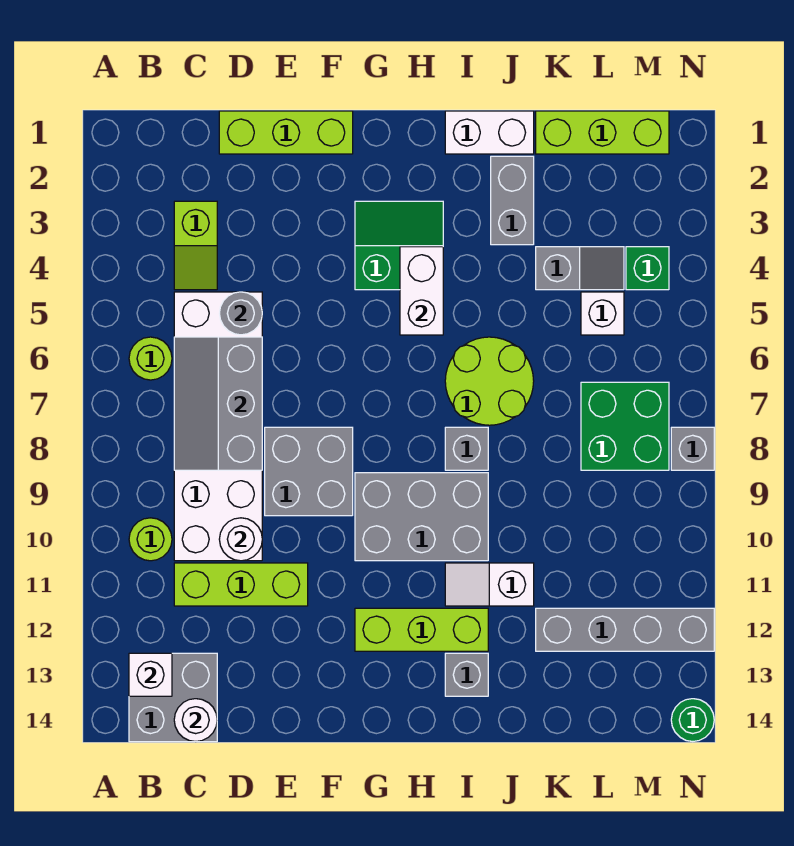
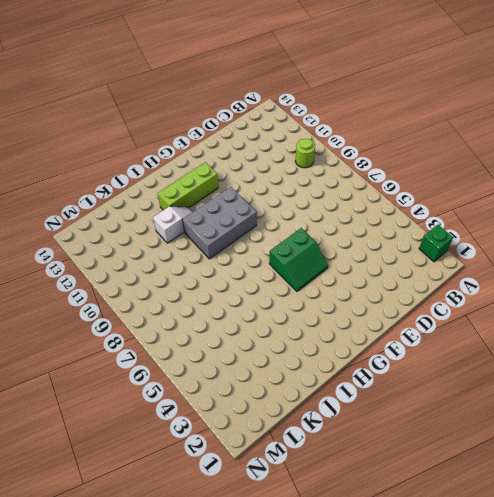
green 1x1 brick [419,225,453,262] -> green 1x1 brick moved to [626,247,669,290]
green 2x2 slope [269,228,328,291] -> green 2x2 slope moved to [355,201,443,290]
none -> lime 1x1 round brick [129,337,172,380]
none -> grey 2x2 brick [129,653,217,742]
none -> lime 1x2 slope [174,201,217,290]
none -> white 2x6 brick [174,292,262,561]

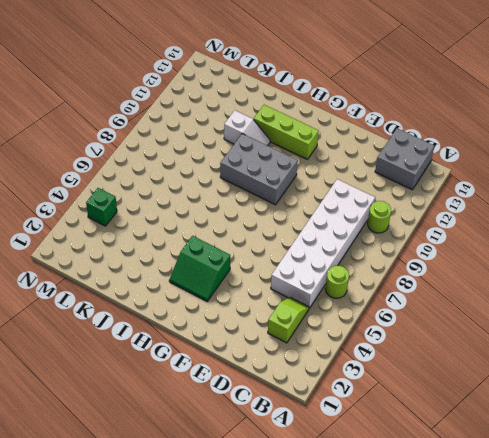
none -> lime 1x3 brick [174,563,308,606]
none -> lime 1x3 brick [219,111,353,154]
none -> grey 2x2 brick [265,427,353,516]
none -> white 1x2 brick [445,111,534,154]

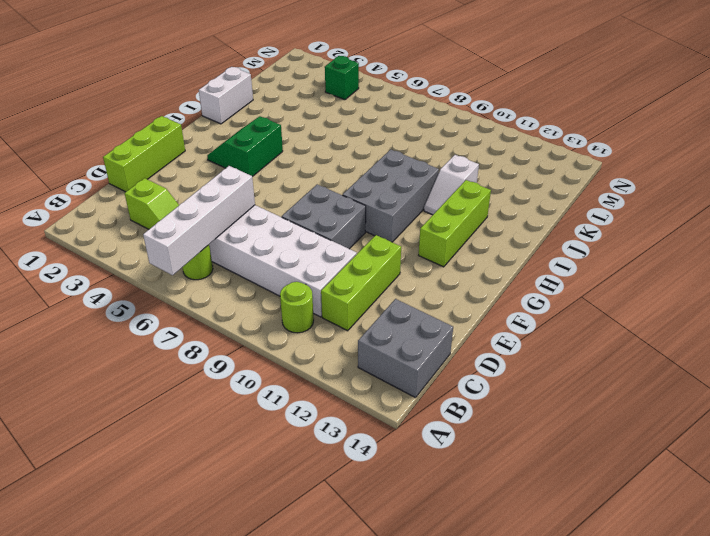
white 1x4 brick [143,166,255,275] -> grey 2x3 slope [174,337,262,470]
none -> lime 2x2 round brick [445,337,534,425]
none -> grey 1x1 brick [445,427,488,470]
none -> grey 1x1 brick [445,653,488,696]
none -> grey 1x2 brick [491,156,534,245]

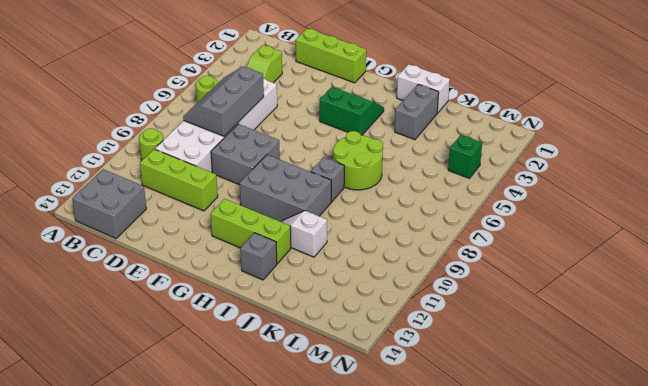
none -> lime 1x3 brick [536,111,669,154]
none -> grey 1x2 slope [536,247,624,290]
none -> grey 1x4 brick [536,608,714,651]
none -> white 1x1 brick [581,292,624,335]

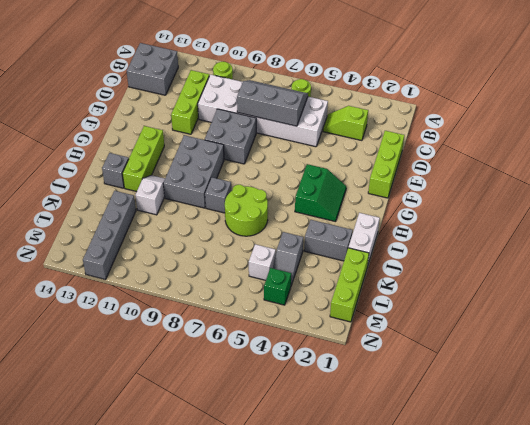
none -> green 2x2 brick [581,382,669,470]
none -> grey 1x1 brick [671,427,714,470]
none -> green 1x1 round brick [671,699,714,742]
none -> white 1x1 brick [129,653,172,696]

